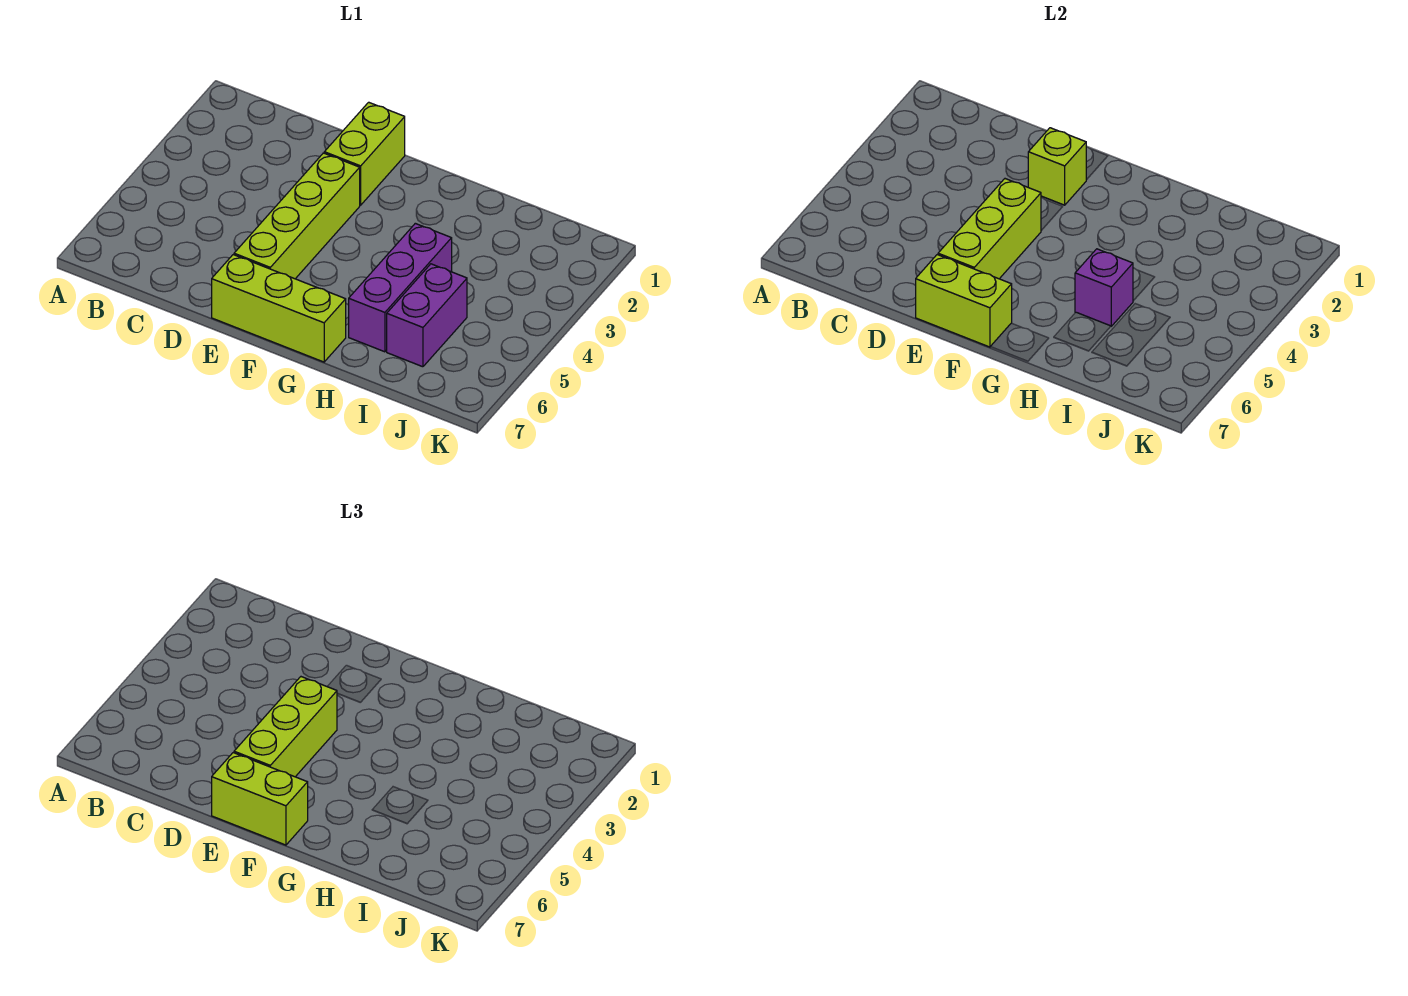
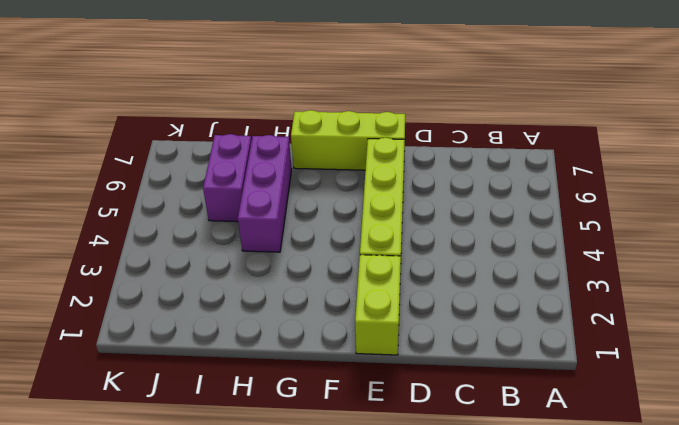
none -> lime 1x1 brick [1028,128,1086,205]
none -> lime 1x3 brick [938,179,1041,279]

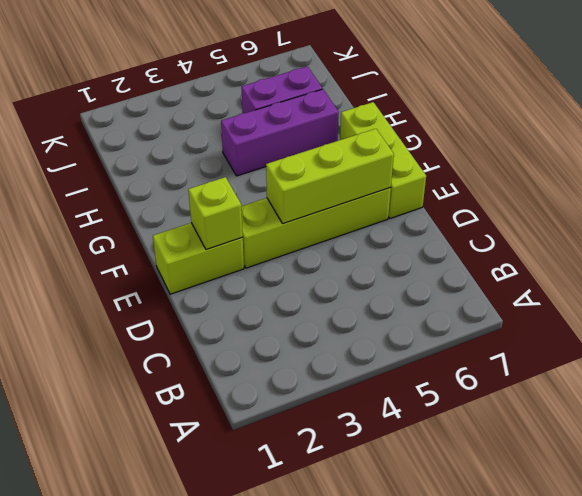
none -> lime 1x2 brick [916,255,1012,347]
none -> purple 1x1 brick [1075,249,1133,326]

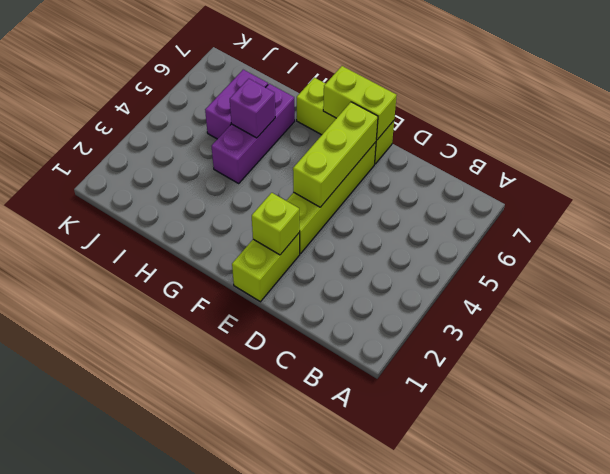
none -> lime 1x3 brick [234,677,337,777]
none -> lime 1x2 brick [212,753,308,845]

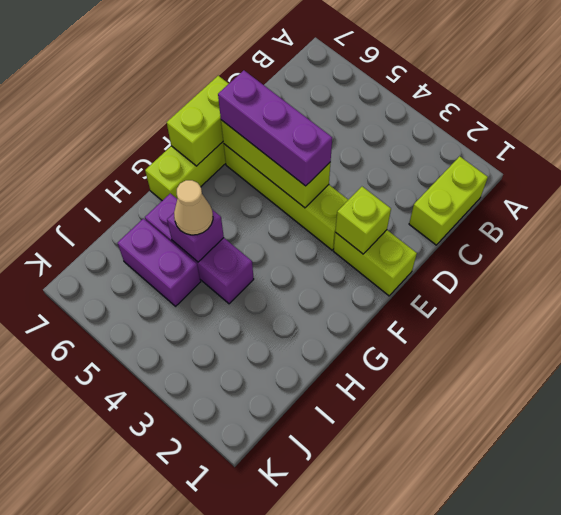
lime 1x2 brick [409,156,488,245] -> lime 1x2 brick moved to [212,753,308,845]
purple 1x3 brick [218,70,332,186] -> lime 1x3 brick [234,677,337,777]
tan 1x1 cone [174,180,213,235] -> none

